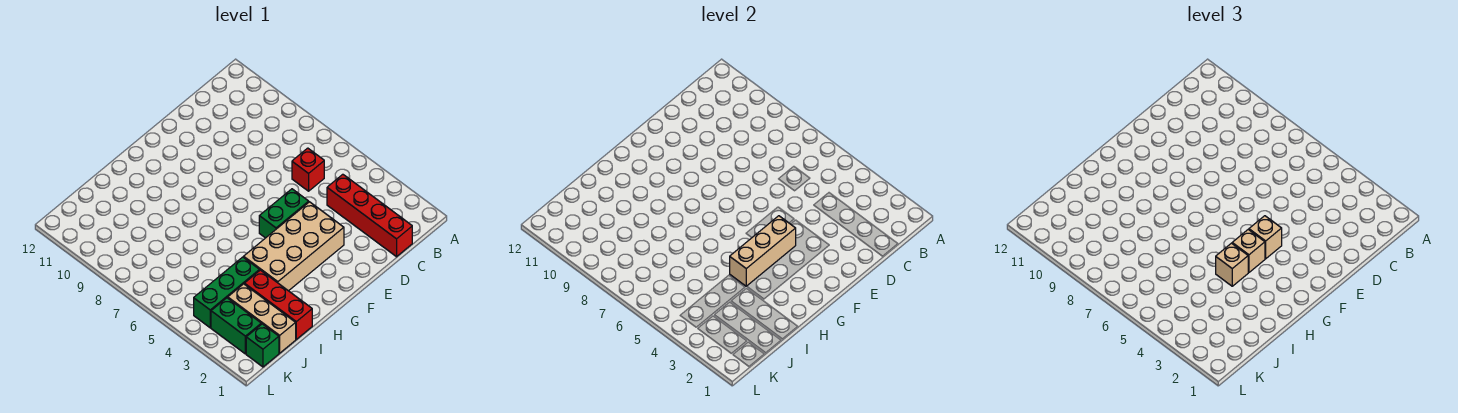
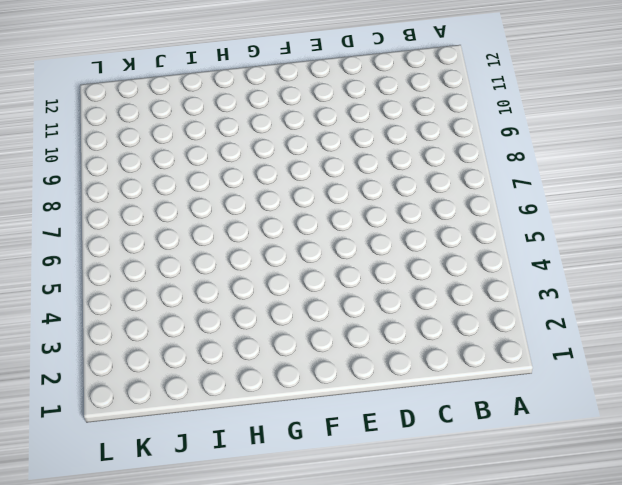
none -> red 1x4 brick [327,174,412,257]
none -> red 1x1 brick [292,148,324,191]
none -> tan 2x4 brick [244,202,344,291]

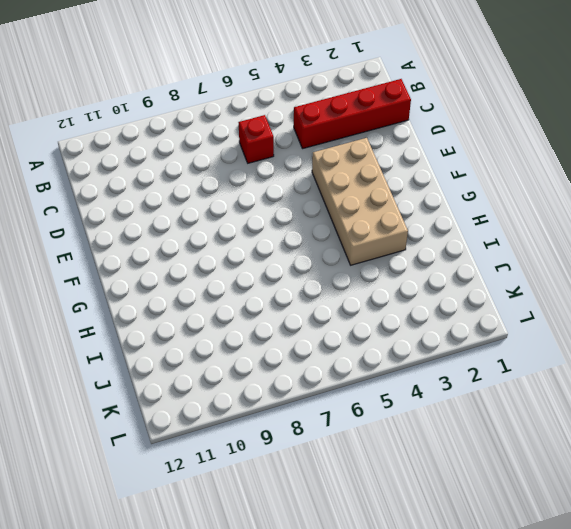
none -> green 1x2 brick [259,189,309,238]
none -> red 1x3 brick [244,270,312,339]
none -> green 1x3 brick [194,257,260,328]

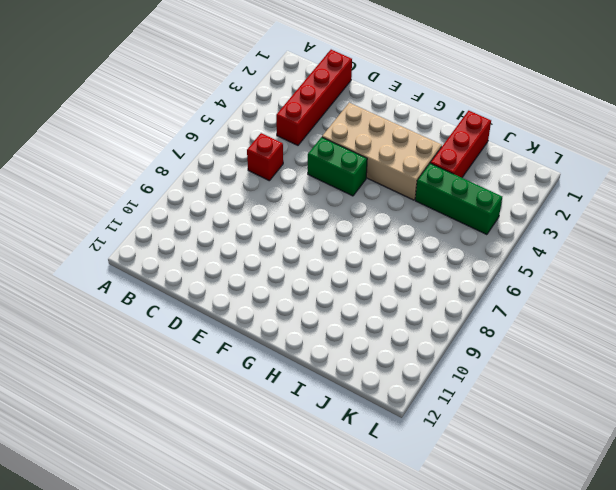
none -> tan 1x3 brick [228,284,296,353]
none -> green 1x1 brick [246,324,279,367]
none -> green 1x2 brick [211,298,261,354]

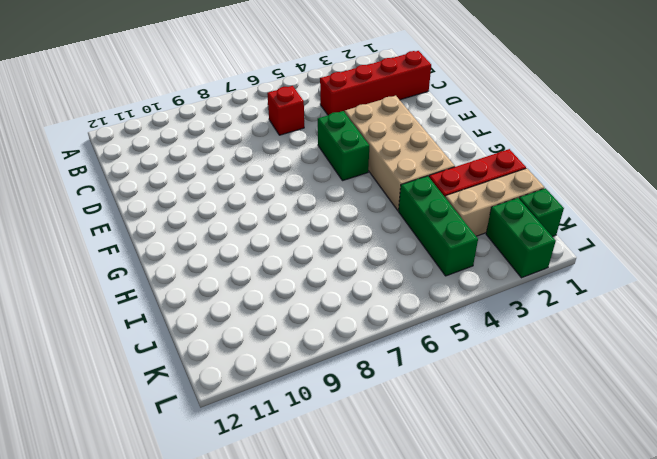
green 1x2 brick [486,198,556,278] -> green 1x2 brick turned to [211,298,261,354]
none -> tan 1x3 brick [730,216,796,286]
none -> tan 1x1 brick [1249,216,1282,259]
none -> tan 1x1 brick [1232,230,1265,273]

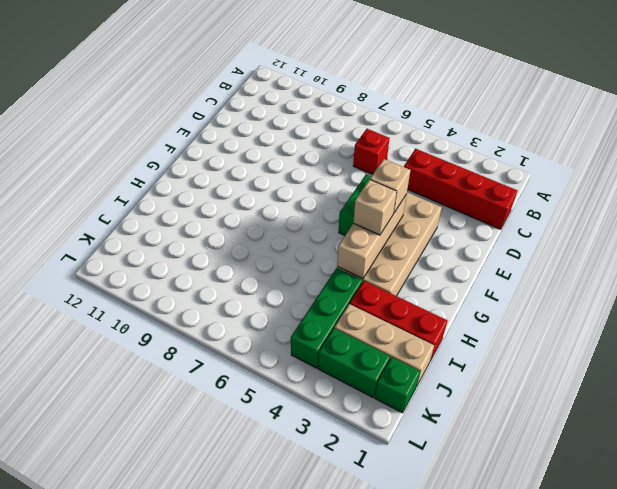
none -> tan 1x1 brick [1216,243,1248,286]

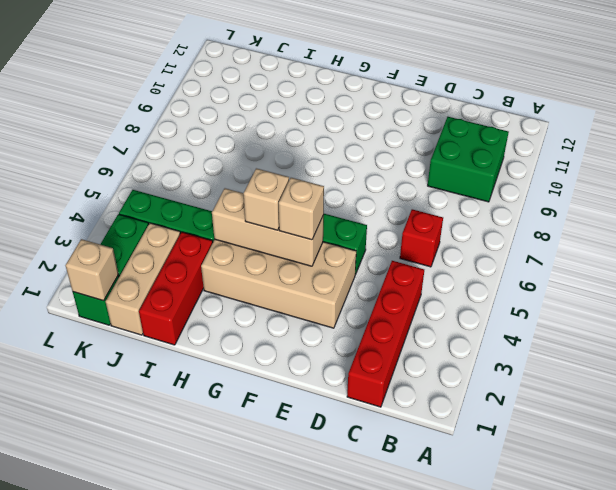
green 2x2 brick [428,117,509,202] -> none
tan 1x1 brick [66,239,119,301] -> tan 1x1 brick moved to [1216,243,1248,286]

